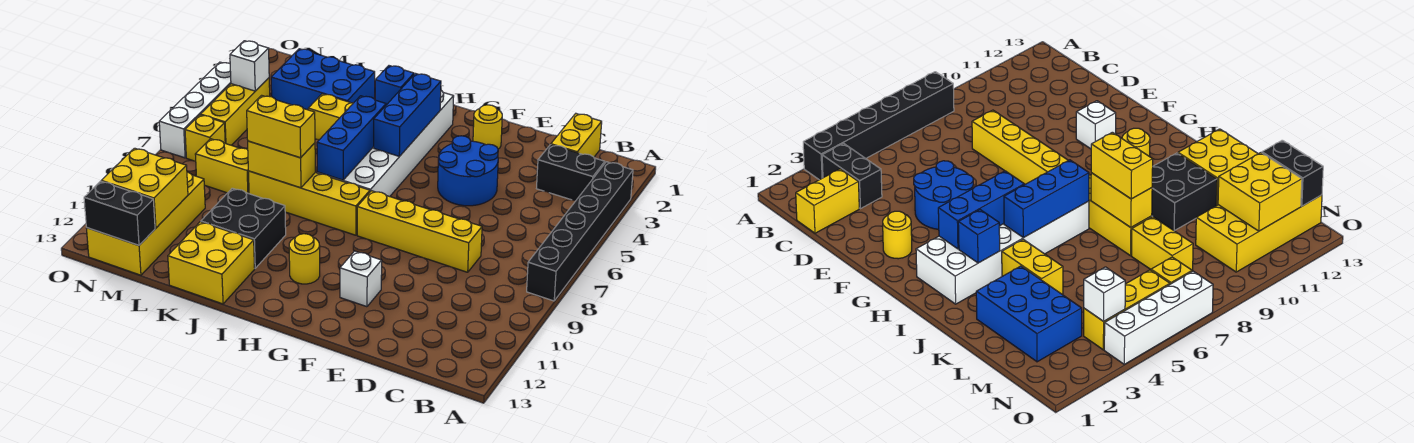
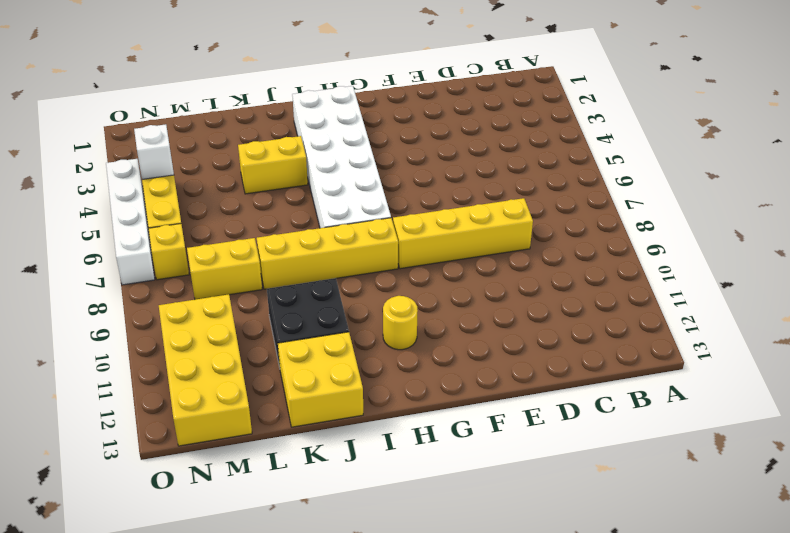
none -> black 1x6 brick [527,162,633,301]
none -> black 1x2 brick [537,145,605,201]
none -> yellow 1x2 brick [551,114,602,157]

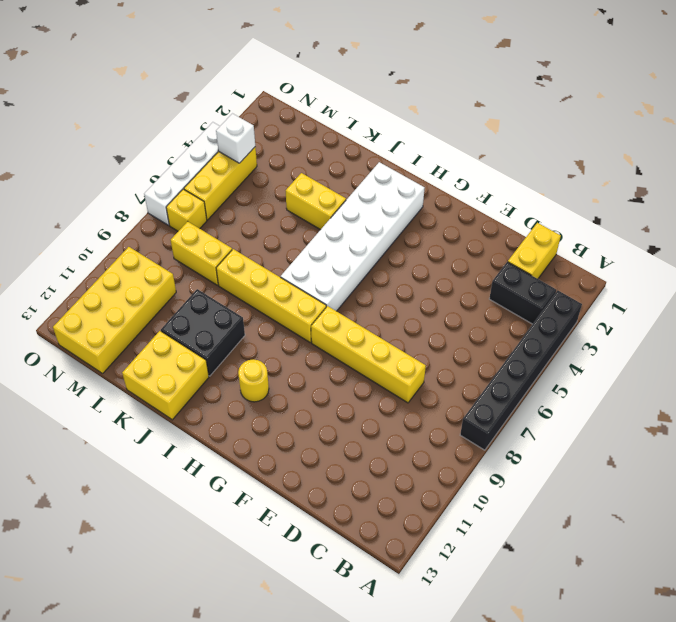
none -> blue 2x2 round brick [438,136,498,206]
none -> yellow 1x1 round brick [473,105,502,149]
none -> white 1x1 brick [340,251,382,307]

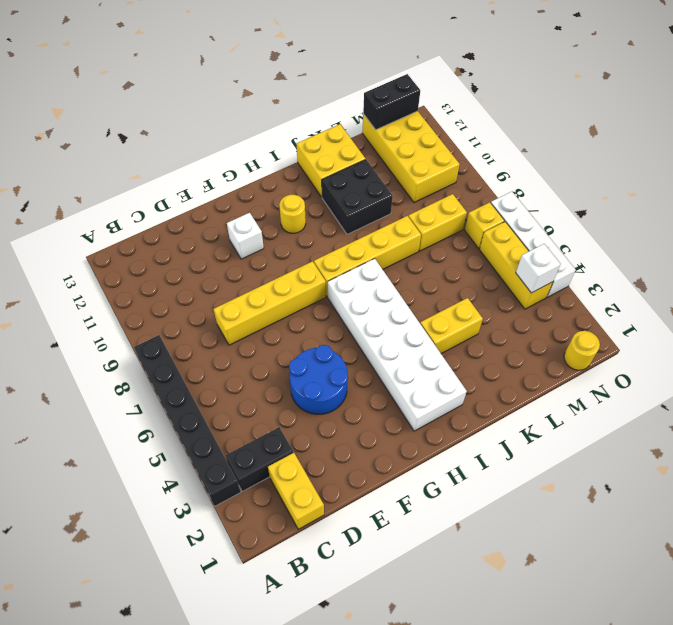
yellow 1x1 round brick [564,331,600,370] -> yellow 1x1 round brick moved to [473,105,502,149]
none -> blue 2x3 brick [271,49,375,110]
none -> blue 1x3 brick [374,74,441,156]
none -> blue 1x1 brick [375,66,414,105]

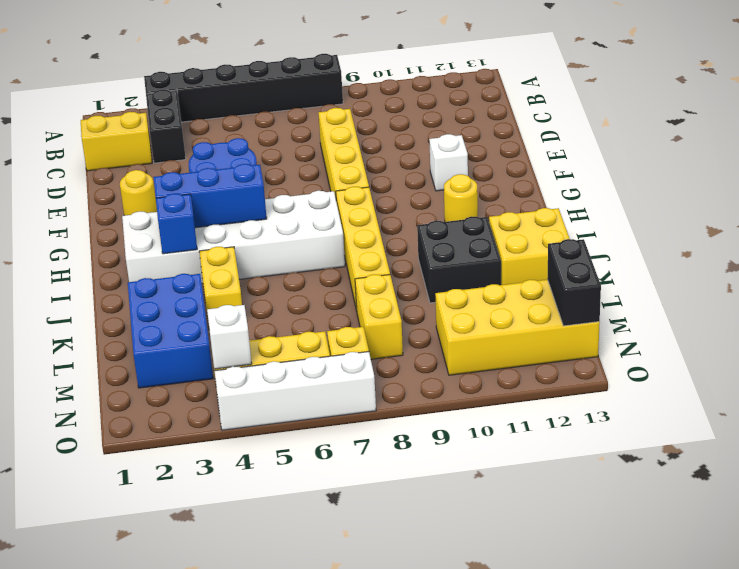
none -> blue 1x3 brick [317,96,386,180]
none -> yellow 1x2 brick [248,141,315,188]
none -> yellow 2x2 brick [102,148,188,228]

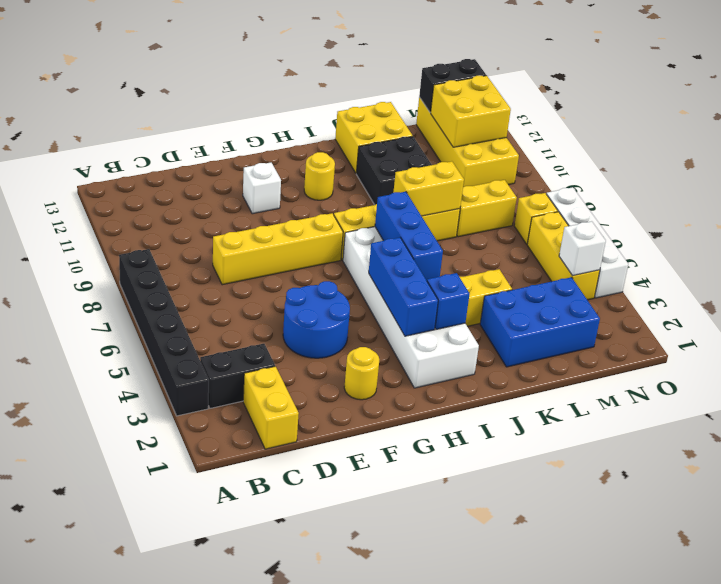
none -> yellow 1x2 brick [247,95,315,158]

